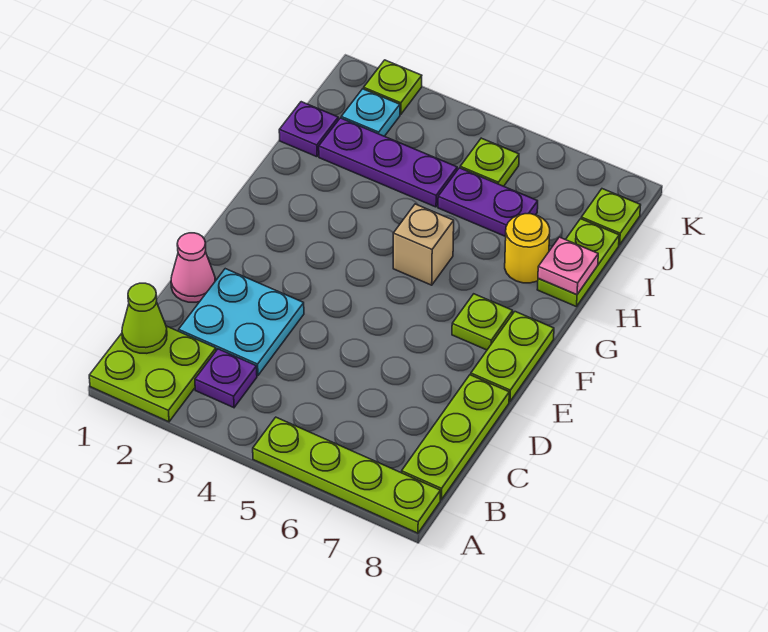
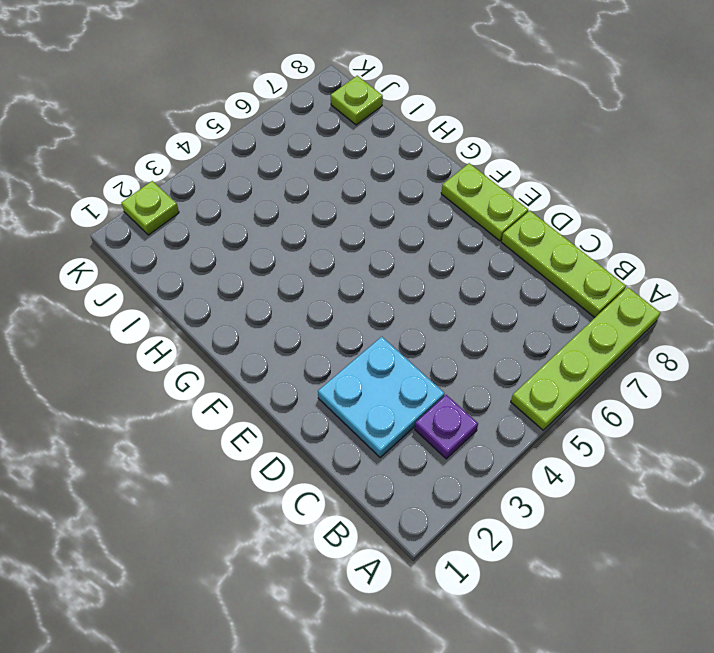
none -> lime 2x2 plate [89,326,216,422]
none -> pink 1x1 cone [171,233,215,302]
none -> lime 1x1 plate [452,294,513,350]

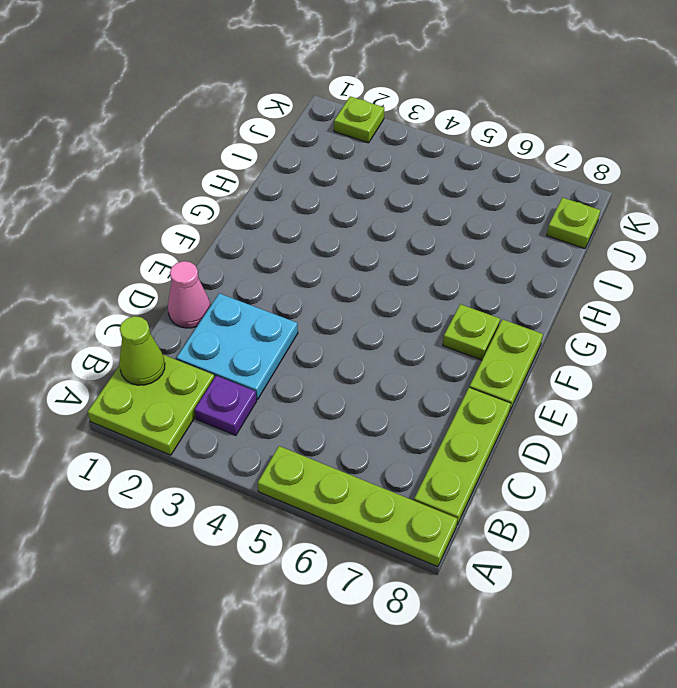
none -> tan 1x1 brick [393,204,454,285]
none -> yellow 1x1 round brick [505,214,550,283]
none -> lime 1x2 plate [537,219,619,307]

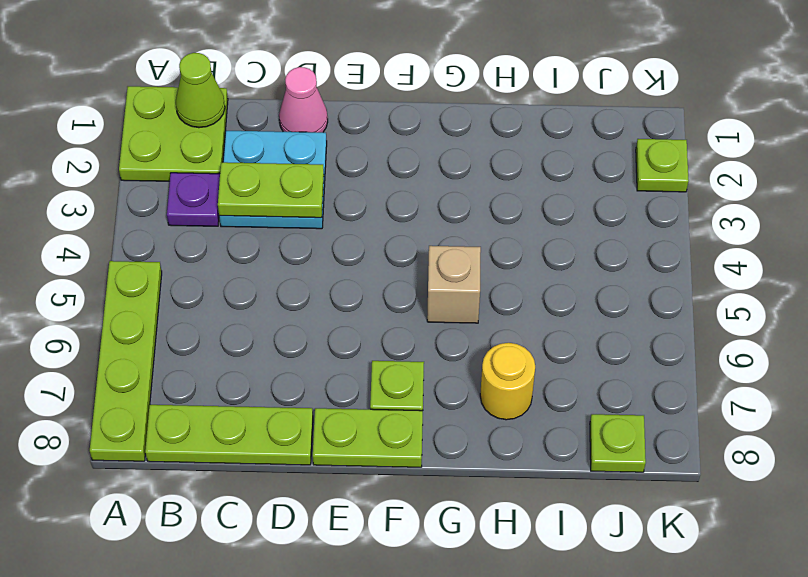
lime 1x2 plate [218,162,324,218] -> lime 1x2 plate moved to [537,219,619,307]
none -> purple 1x1 plate [279,102,338,157]
none -> purple 1x3 plate [319,118,457,207]
none -> purple 1x2 plate [438,168,538,237]

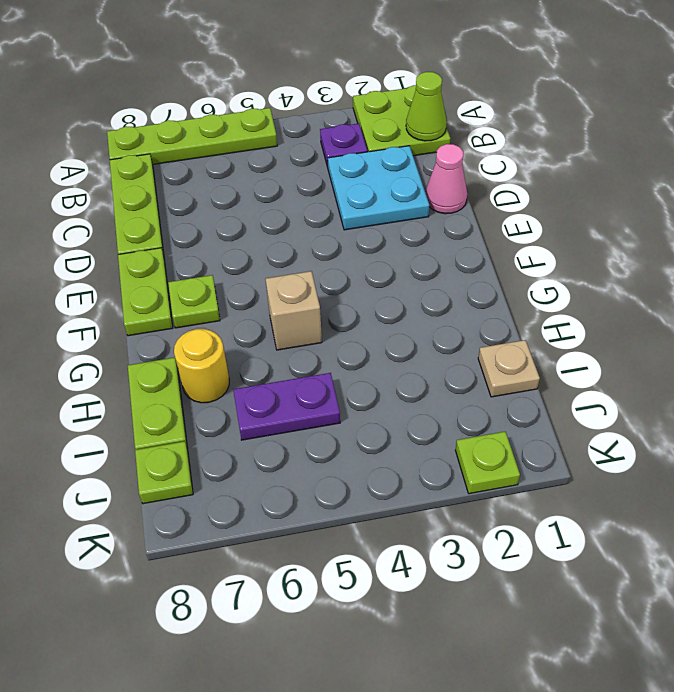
tan 1x1 plate [478,340,540,397] -> purple 1x1 plate [279,102,338,157]
none -> purple 1x3 plate [319,118,457,207]
none -> cyan 1x1 plate [341,89,400,136]
none -> lime 1x1 plate [460,138,519,186]

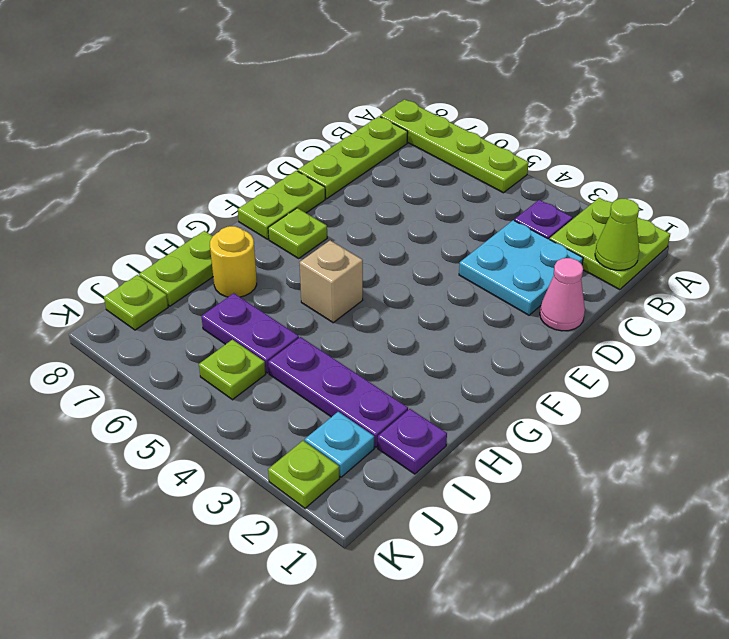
none -> pink 1x1 plate [538,237,598,295]

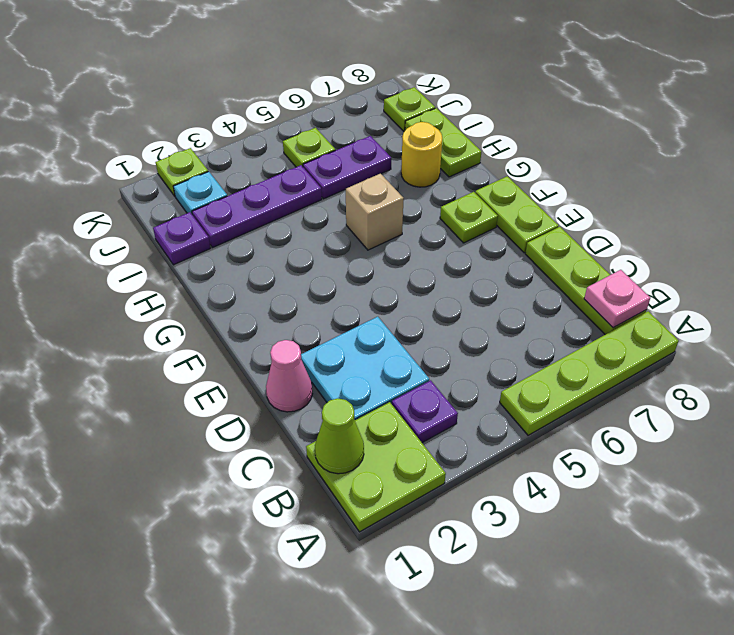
pink 1x1 plate [584,270,650,328] -> pink 1x1 plate moved to [538,237,598,295]

